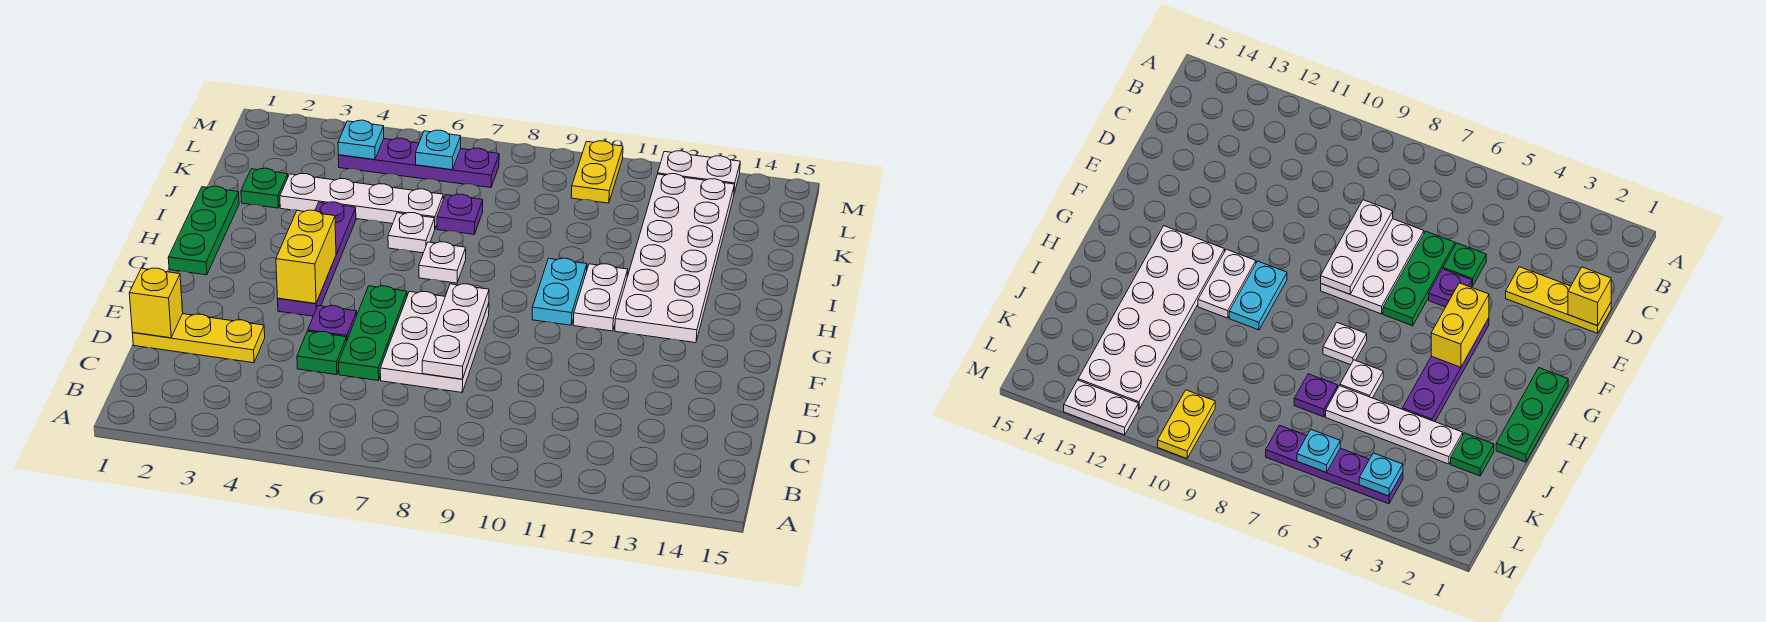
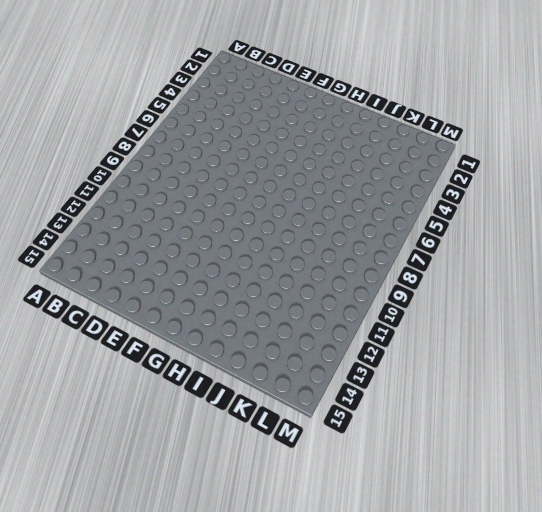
none -> yellow 1x3 plate [132,314,265,363]
none -> green 1x1 plate [297,331,347,375]
none -> green 1x3 plate [339,286,407,380]

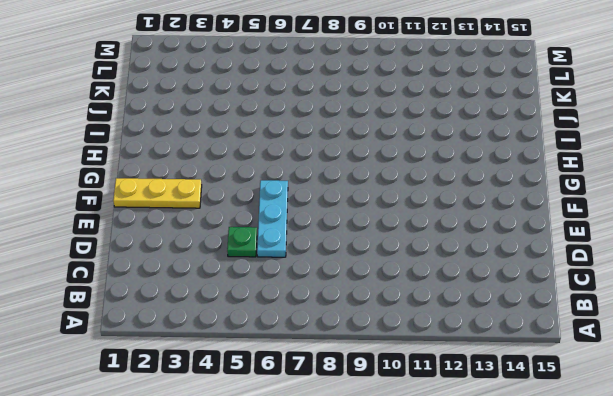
cyan 1x3 plate [257,180,288,257] -> green 1x3 plate [339,286,407,380]
yellow 1x3 plate [113,178,202,208] -> yellow 1x3 plate moved to [132,314,265,363]
none -> white 2x3 plate [380,292,489,392]
none -> purple 1x1 plate [308,306,357,340]
none -> purple 1x4 plate [278,202,356,316]

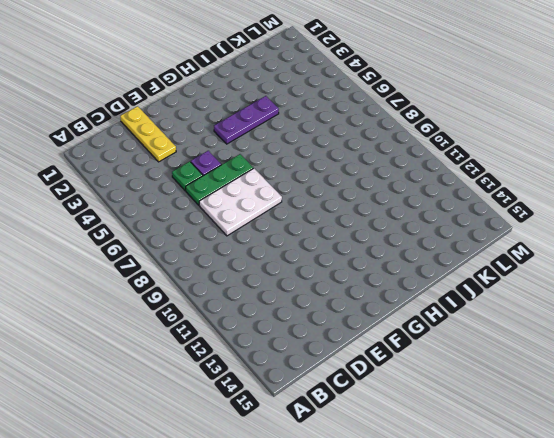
purple 1x3 plate [214,96,279,144] -> purple 1x4 plate [278,202,356,316]
none -> green 1x3 plate [168,186,239,275]
none -> cyan 1x2 plate [532,258,587,325]
none -> white 1x2 plate [573,264,628,331]

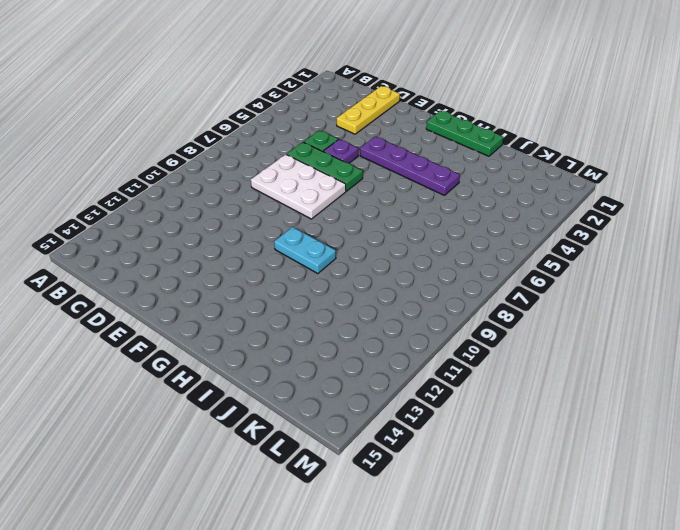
none -> white 1x2 plate [573,264,628,331]
none -> white 2x6 plate [615,174,735,343]
none -> white 1x1 plate [419,242,466,283]

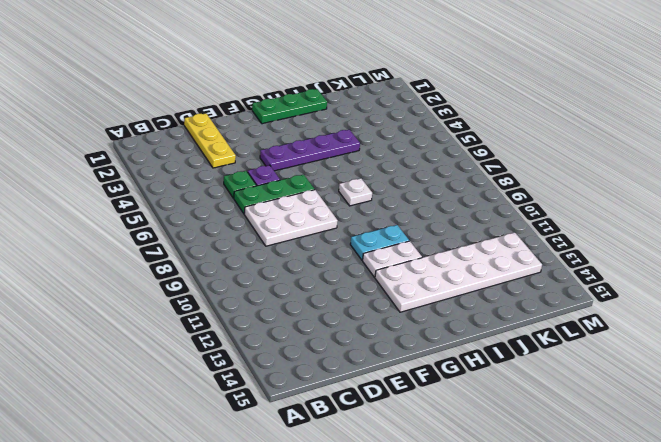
none -> white 1x1 plate [388,213,435,253]
none -> green 1x1 plate [241,168,288,208]
none -> white 1x4 plate [280,174,443,228]

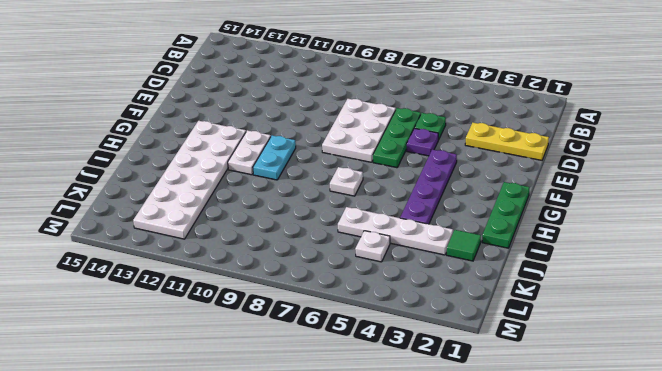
green 1x1 tile [447,230,481,261] -> green 1x1 plate [241,168,288,208]
white 1x1 plate [355,231,390,262] -> white 1x1 plate moved to [388,213,435,253]
none -> purple 1x1 plate [437,194,483,234]
none -> purple 1x4 plate [338,138,499,188]
none -> yellow 1x2 plate [571,141,623,203]

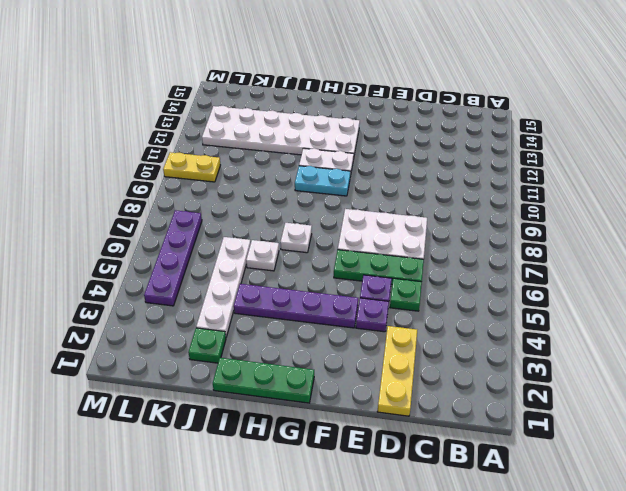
purple 1x1 plate [356,298,389,332] -> purple 1x1 plate moved to [437,194,483,234]
none -> white 1x2 plate [658,151,740,193]
none -> yellow 1x1 brick [129,268,183,338]
none -> white 1x3 plate [422,284,489,379]

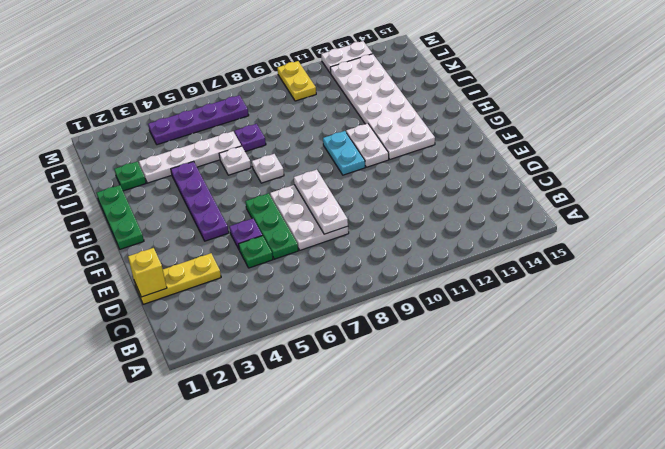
none -> yellow 1x2 brick [276,210,336,304]
none -> cyan 1x1 plate [338,120,384,160]
none -> cyan 1x1 plate [415,130,461,170]

